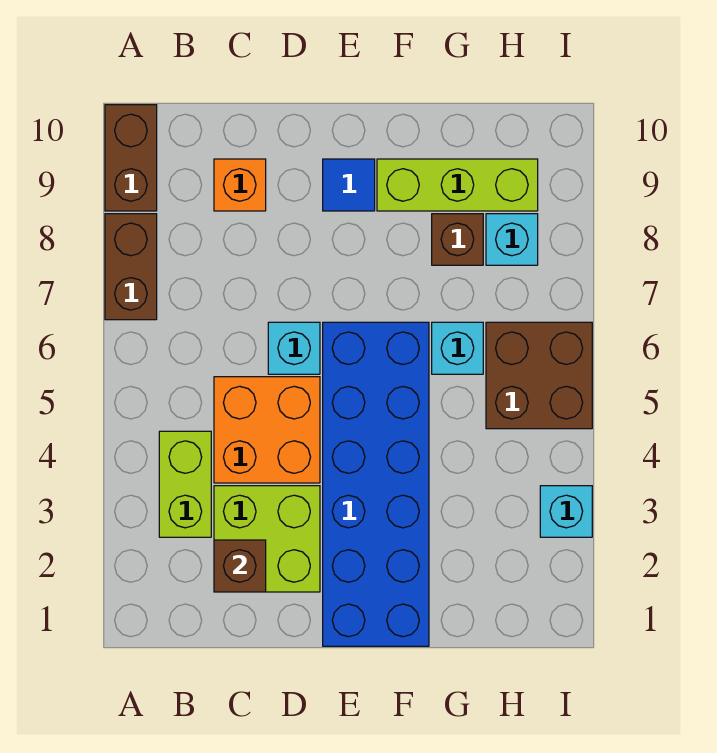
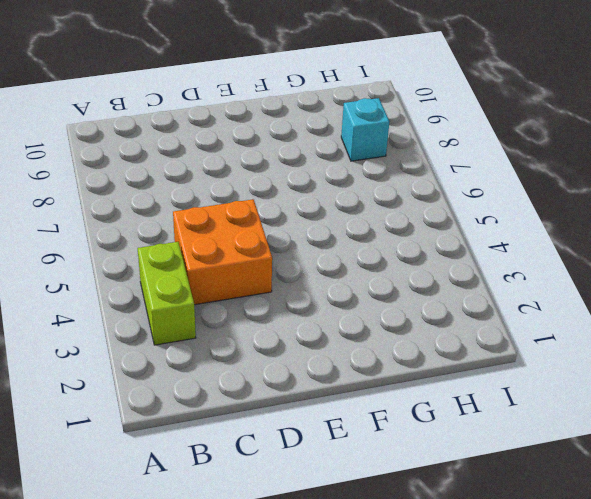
none -> brown 1x2 brick [105,214,157,320]
none -> brown 1x2 brick [105,105,157,211]
none -> lime 2x2 brick [214,486,320,592]

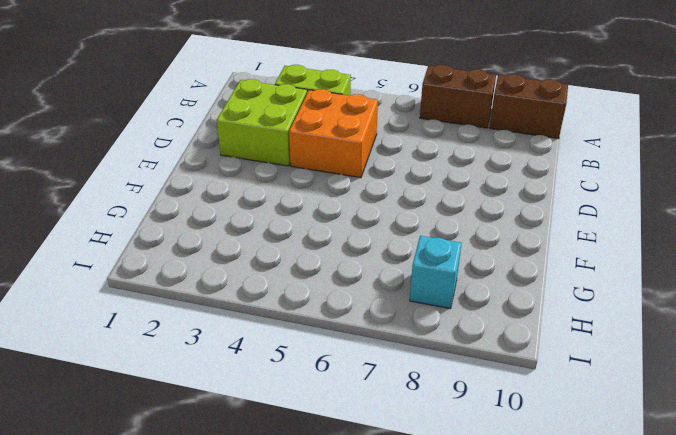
none -> orange 1x1 brick [214,159,266,211]
none -> cyan 1x1 brick [268,322,320,374]
none -> blue 2x6 brick [323,322,429,646]

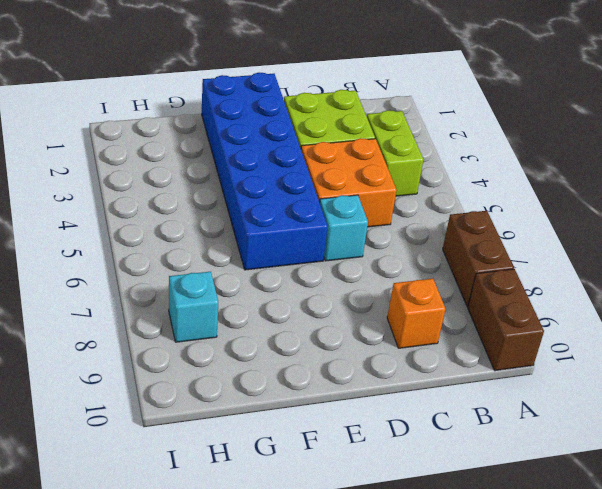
none -> blue 1x1 tile [323,159,375,211]
none -> lime 1x3 brick [377,159,538,211]
none -> cyan 1x1 brick [432,322,483,374]

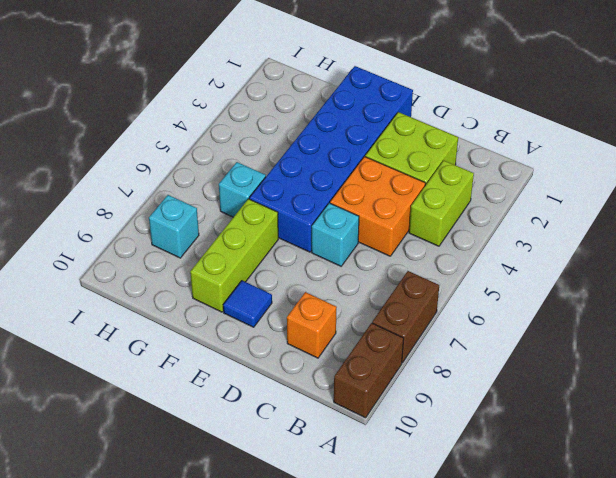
lime 1x3 brick [190,199,278,312] -> lime 1x3 brick turned to [377,159,538,211]
none -> brown 1x1 brick [432,214,483,265]
none -> brown 2x2 brick [486,322,592,429]
none -> cyan 1x1 brick [540,486,592,537]

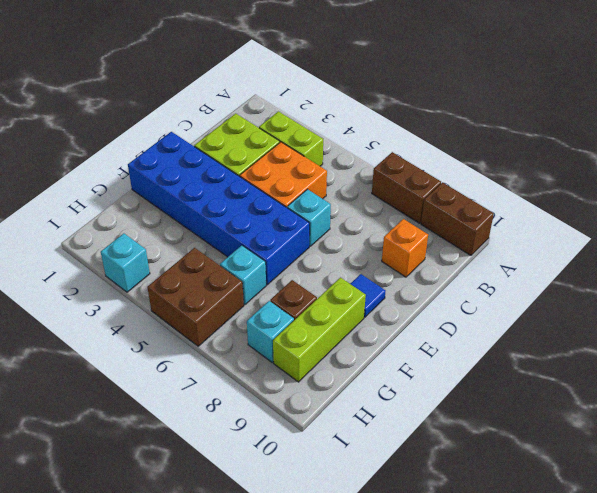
none -> brown 1x1 brick [214,540,266,592]

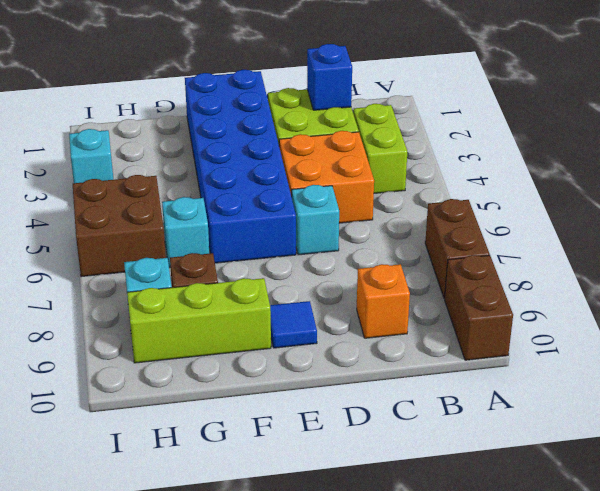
blue 1x1 brick [307,44,352,110] -> brown 1x1 brick [214,540,266,592]

